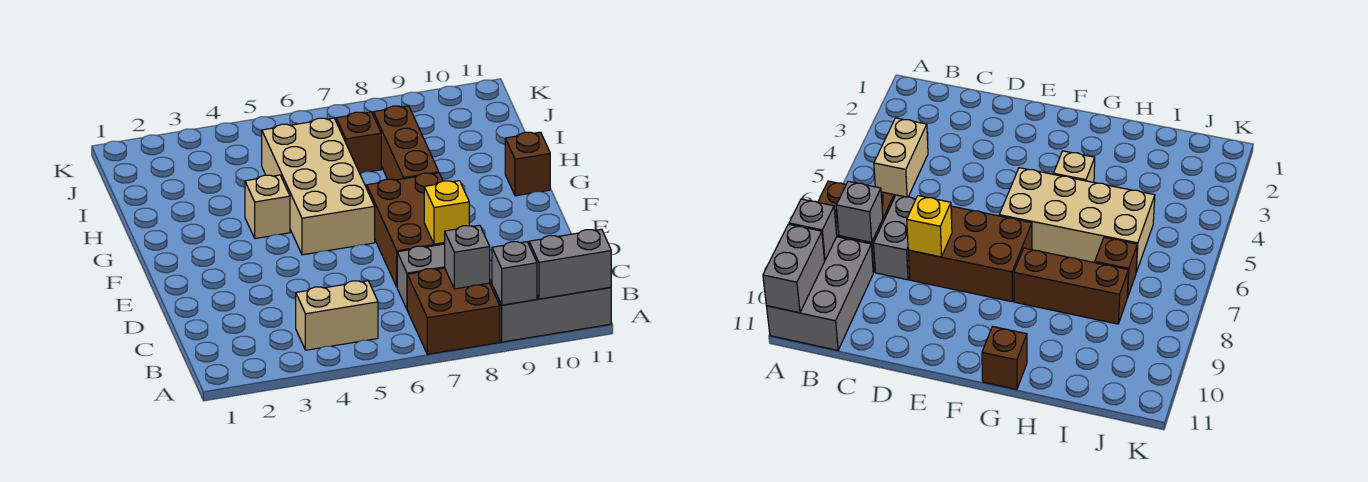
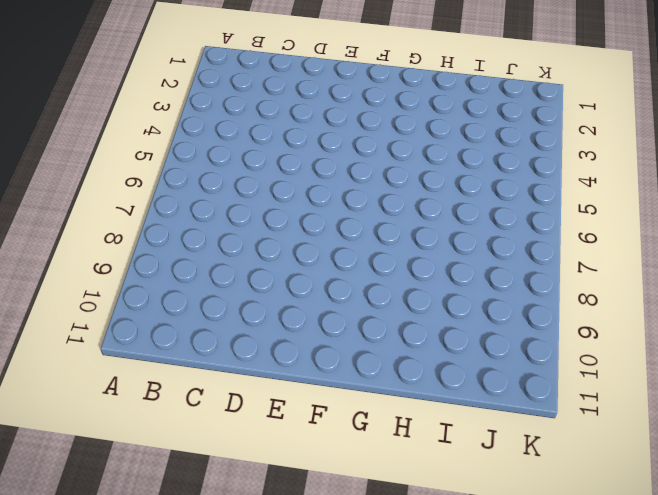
none -> brown 2x2 brick [407,268,500,354]
none -> grey 2x3 brick [490,260,611,342]
none -> tan 1x2 brick [296,281,378,350]

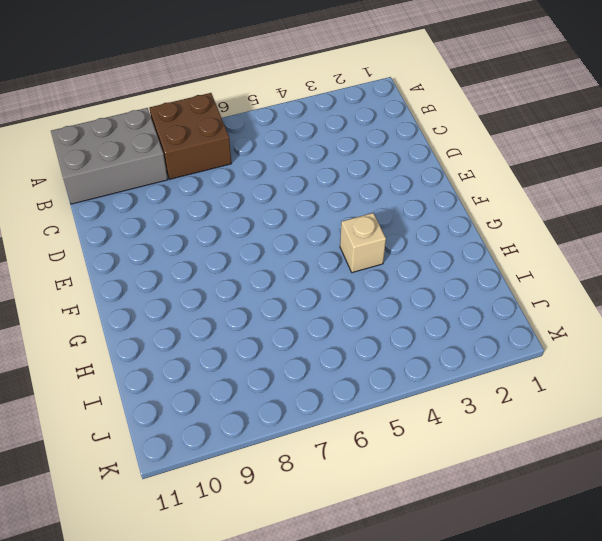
none -> tan 1x2 brick [296,281,378,350]
none -> grey 1x2 brick [397,244,445,309]
none -> brown 2x3 brick [367,173,445,287]

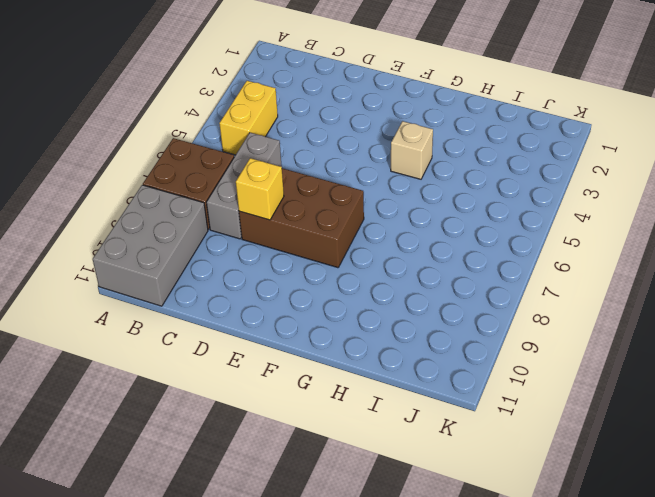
yellow 1x2 brick [219,81,278,155] -> tan 1x2 brick [296,281,378,350]
grey 1x3 brick [206,133,282,239] -> grey 1x2 brick [397,244,445,309]
none -> tan 2x4 brick [262,118,375,255]
none -> brown 1x3 brick [373,106,439,180]
none -> brown 1x1 brick [505,132,550,196]

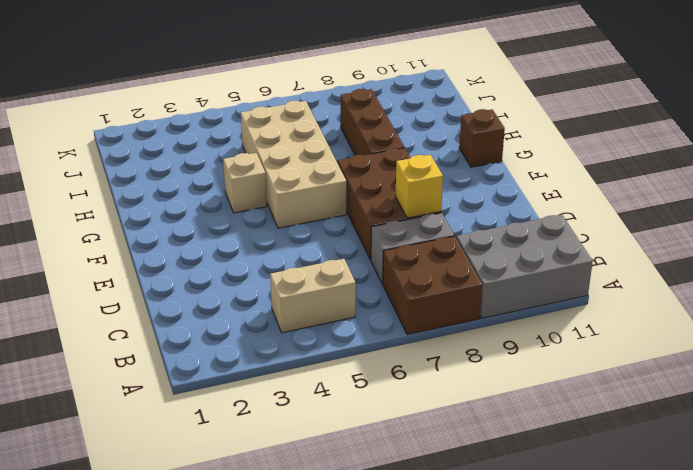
none -> brown 1x1 brick [336,112,381,173]
none -> grey 1x1 brick [492,242,537,305]
none -> grey 1x2 brick [529,229,611,299]

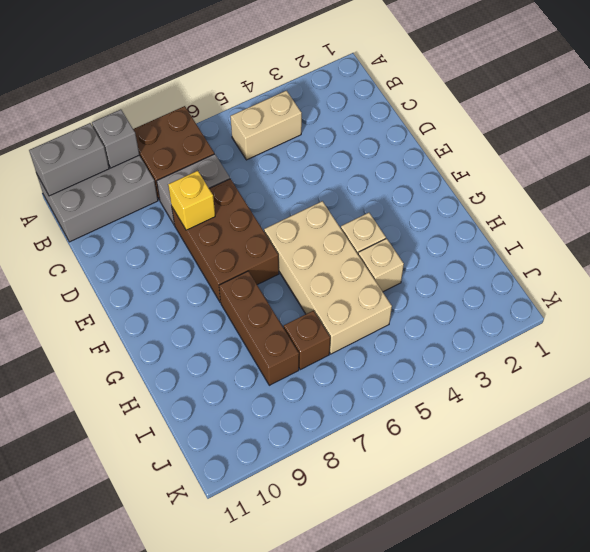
tan 1x1 brick [358,238,404,292] -> none
none -> brown 1x1 brick [505,132,550,196]
none -> grey 1x1 brick [445,225,490,289]

